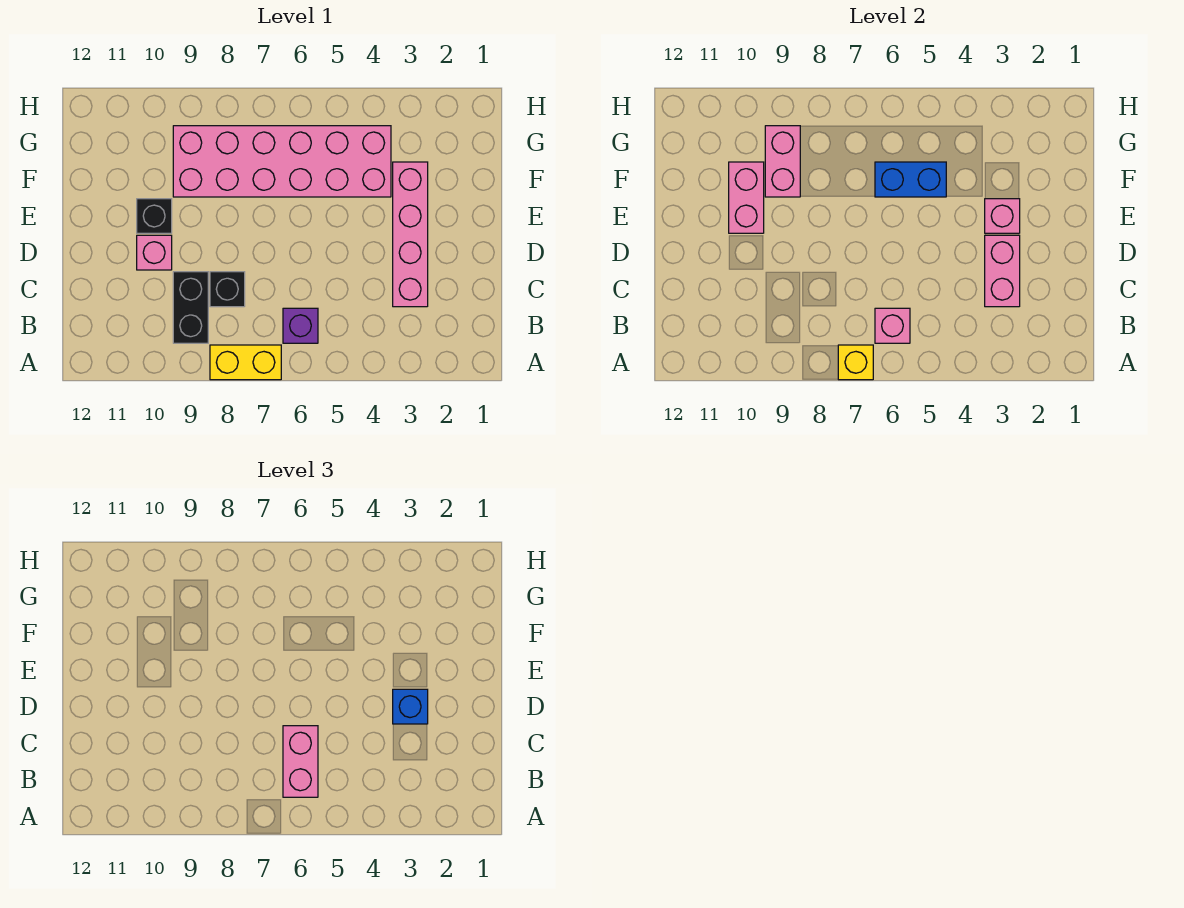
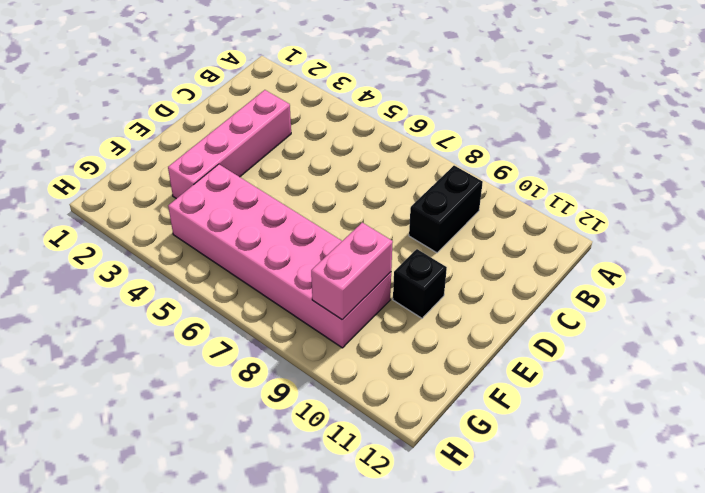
none -> yellow 1x2 brick [210,345,281,380]
none -> purple 1x1 brick [283,308,318,343]
none -> black 1x1 brick [210,272,245,307]

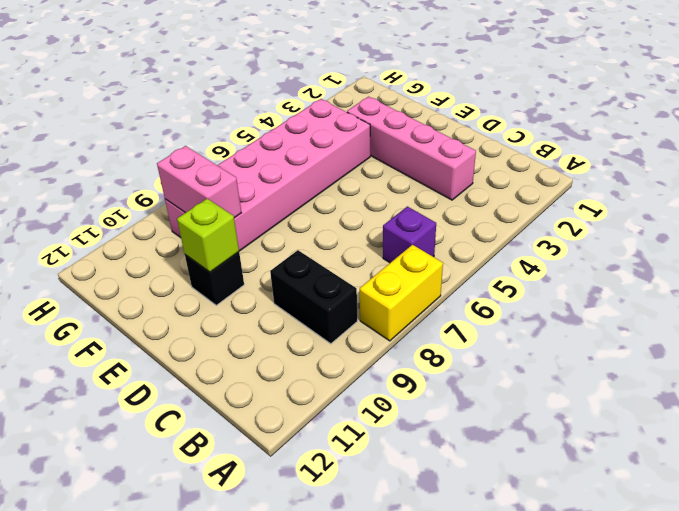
lime 1x1 brick [177,198,239,272] -> pink 1x2 brick [729,162,764,233]
none -> black 1x1 brick [210,272,245,307]
none -> pink 1x1 brick [137,235,172,270]
none -> yellow 1x1 brick [838,345,873,380]

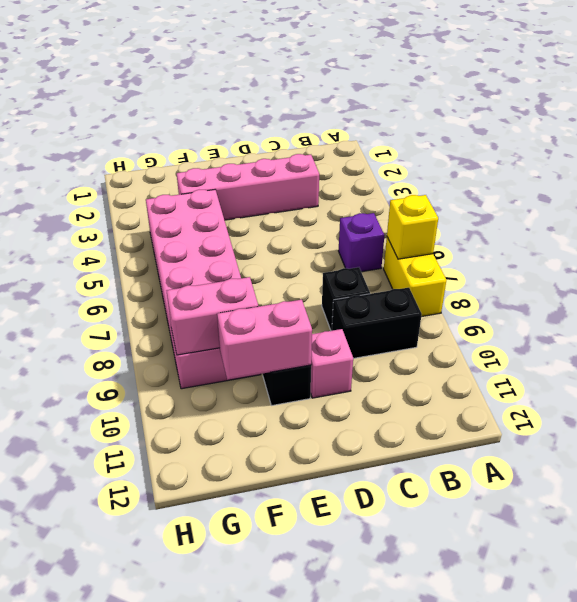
none -> pink 1x1 brick [875,308,910,343]
none -> pink 1x2 brick [985,235,1020,307]
none -> pink 1x1 brick [985,199,1020,233]

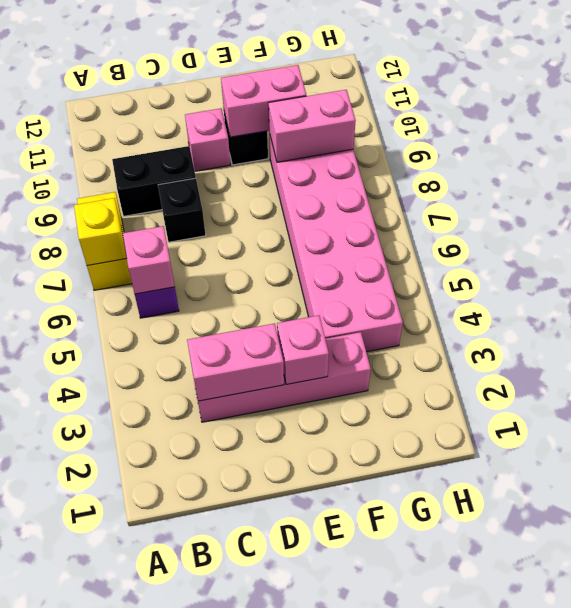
none -> blue 1x2 brick [875,162,946,197]
none -> pink 1x2 brick [283,726,318,797]
none -> blue 1x1 brick [393,689,428,724]

